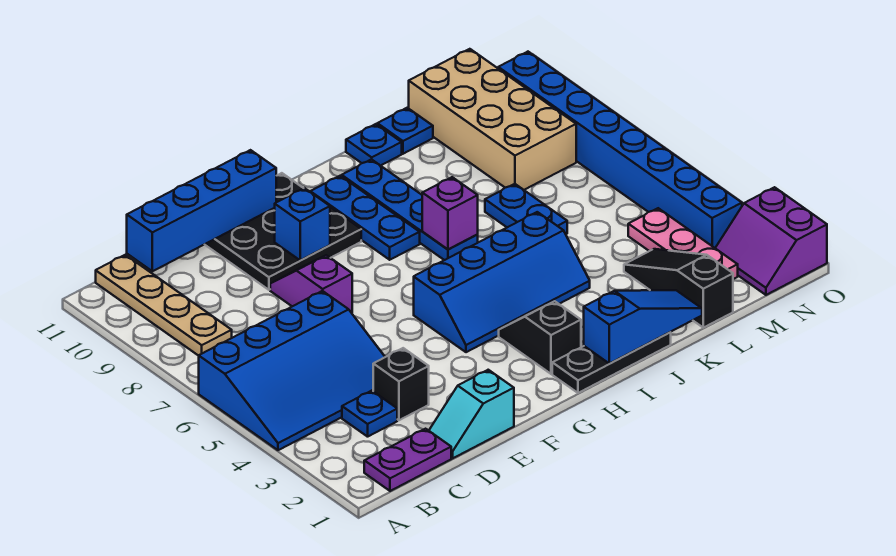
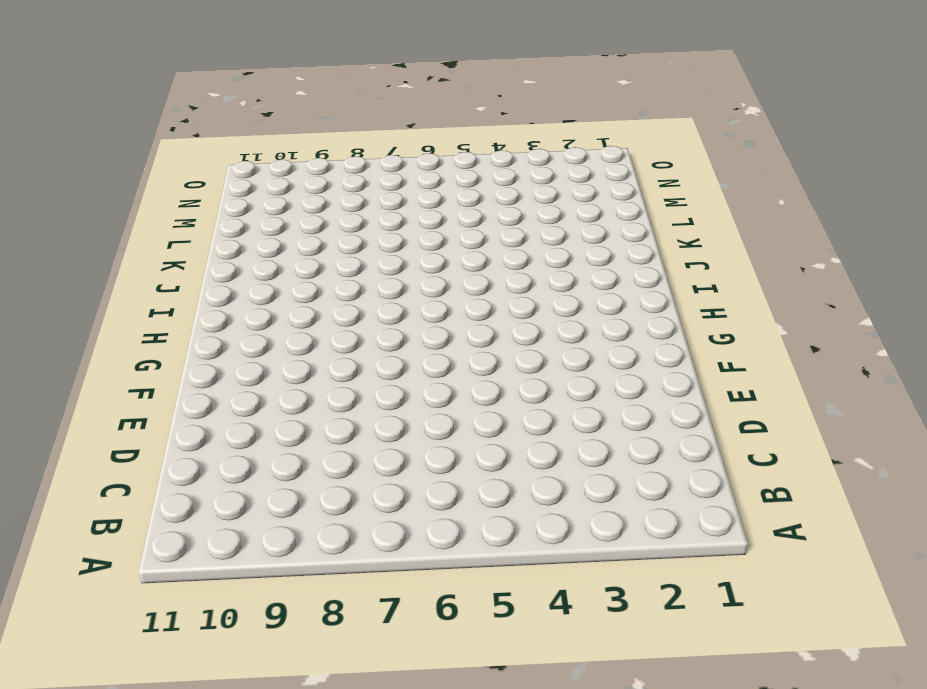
none -> blue 3x4 slope [199,291,385,450]
none -> purple 1x2 plate [364,429,451,491]
none -> tan 1x4 plate [96,255,232,356]

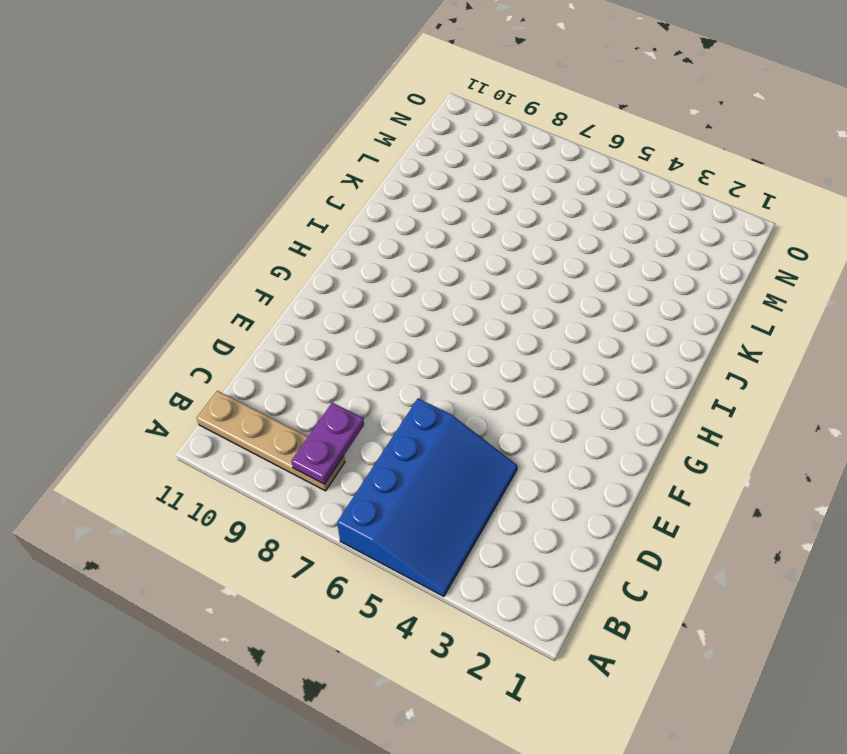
purple 1x2 plate [291,402,364,484] -> purple 1x2 plate moved to [364,429,451,491]
none -> blue 1x1 plate [342,391,397,437]
none -> cyan 1x2 slope [429,370,514,458]
none -> black 1x1 brick [373,348,429,420]

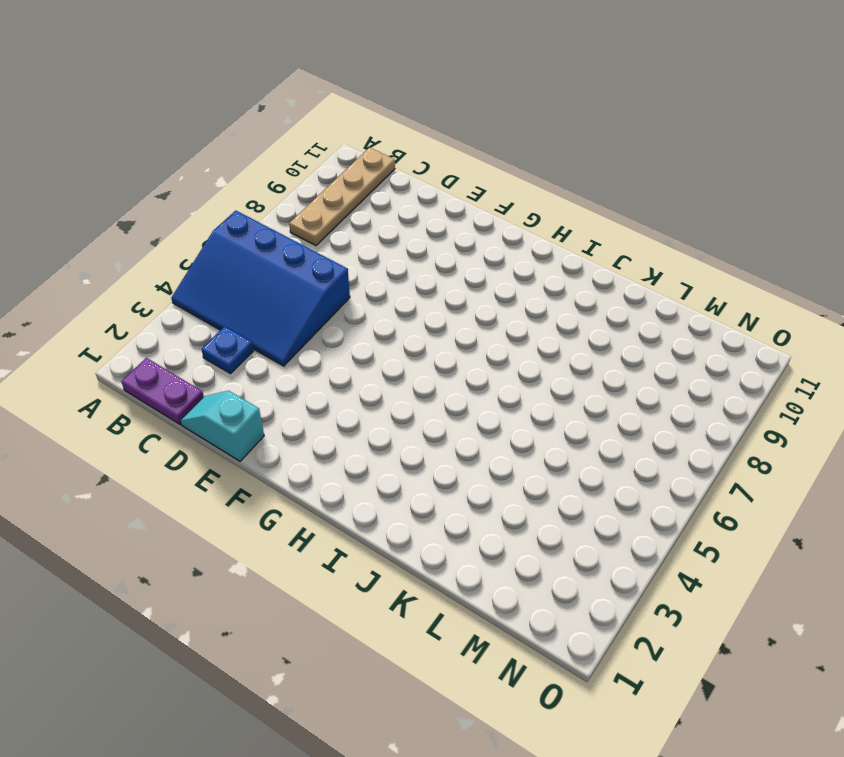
none -> black 1x1 brick [373,348,429,420]
none -> purple 1x2 slope [270,255,352,313]
none -> black 3x3 plate [205,173,361,290]

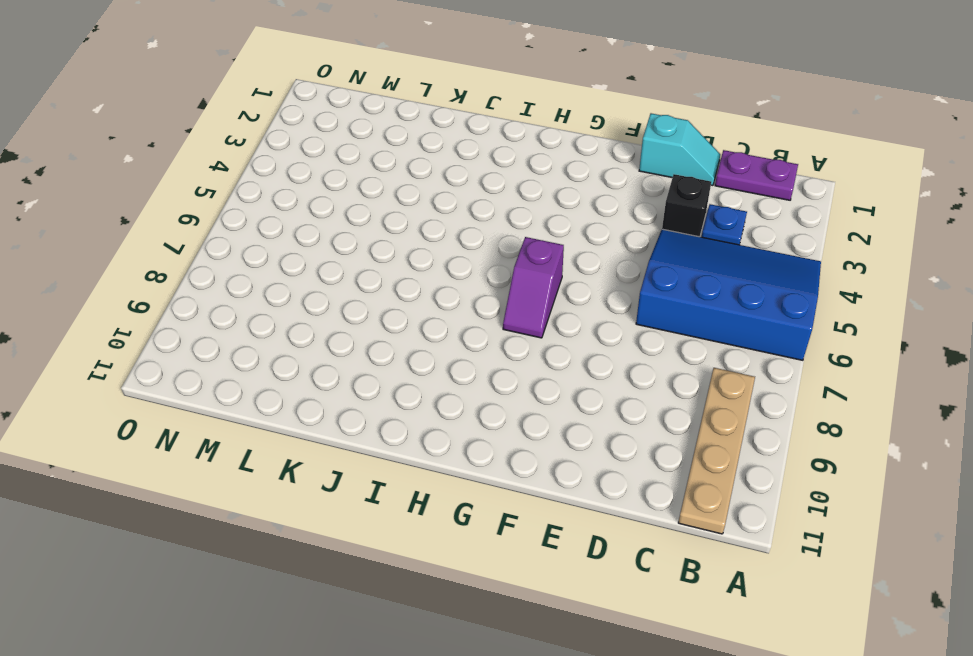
purple 1x2 slope [503,237,564,338] -> purple 1x2 slope moved to [270,255,352,313]
none -> black 3x3 plate [205,173,361,290]
none -> blue 2x4 slope [414,212,590,352]
none -> black 1x3 plate [552,332,671,393]

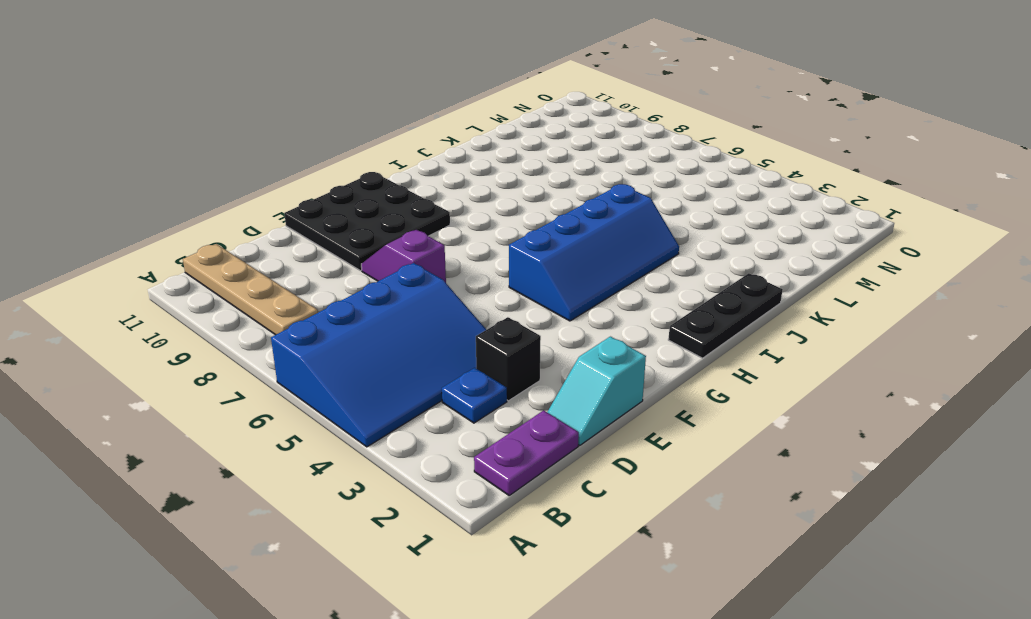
none -> black 1x2 slope [499,301,581,374]
none -> blue 1x3 plate [310,176,420,260]
none -> blue 1x4 plate [342,159,478,260]

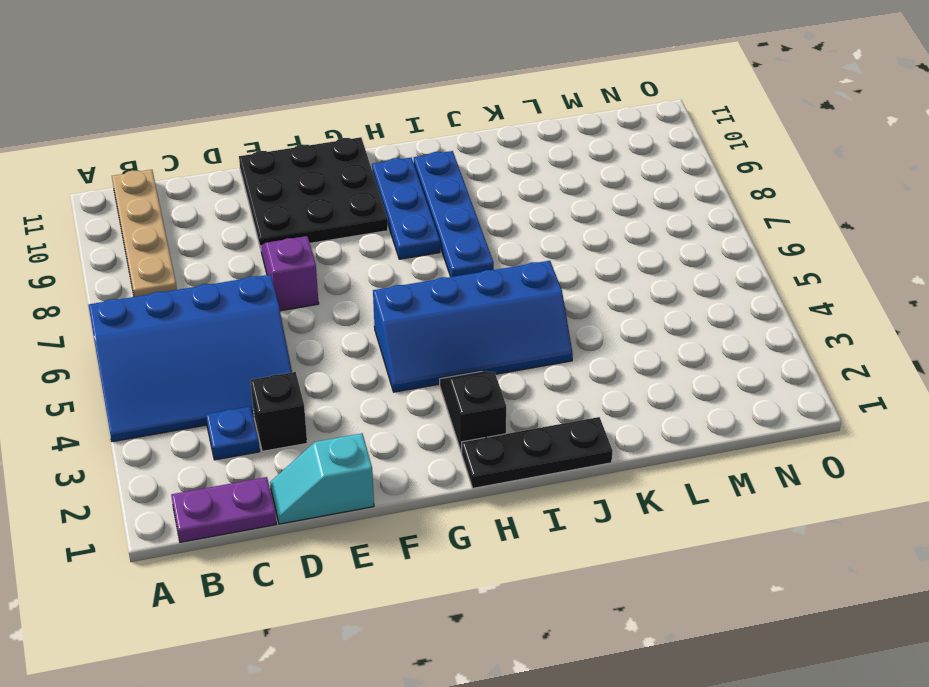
none -> blue 1x1 plate [346,124,402,166]
none -> blue 1x2 plate [485,184,567,234]
none -> blue 1x1 plate [377,108,433,154]

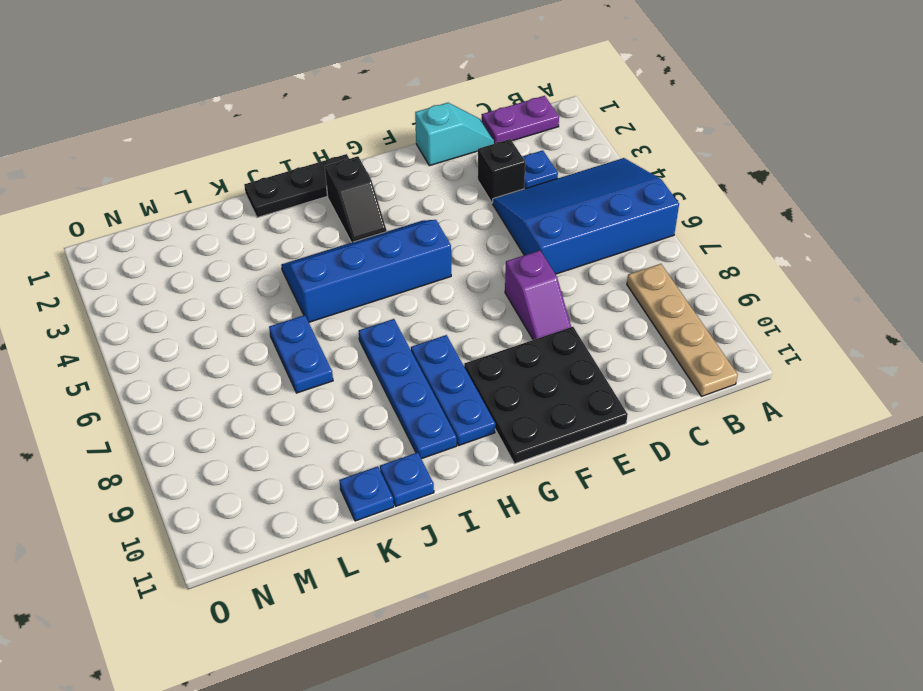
none -> black 1x3 slope [624,249,733,328]
none -> tan 2x4 brick [409,49,576,190]
none -> pink 1x3 plate [628,208,738,279]

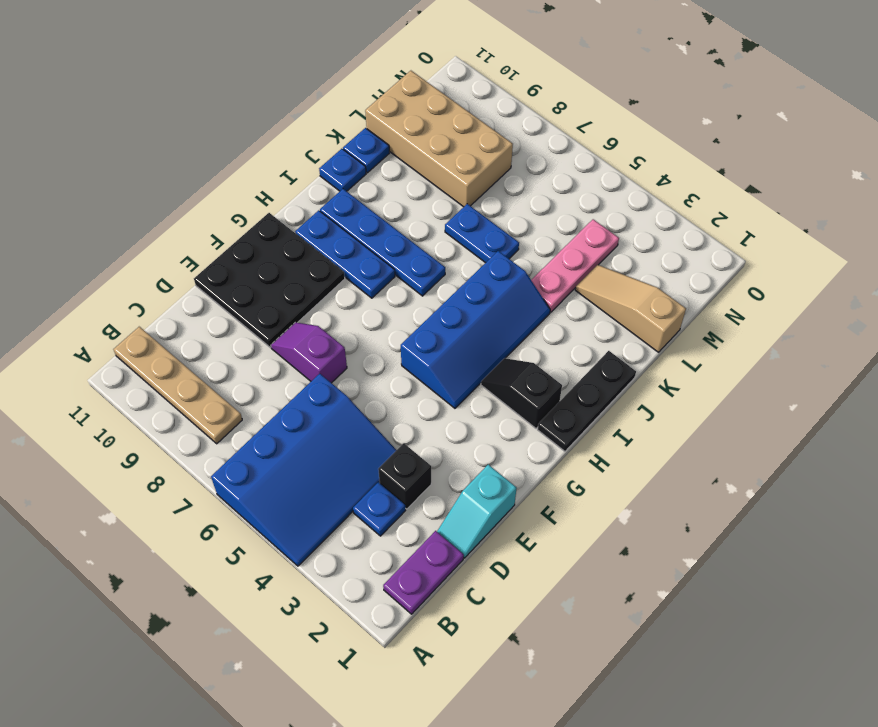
pink 1x3 plate [531,219,619,312] -> pink 1x3 plate turned to [628,208,738,279]
tan 1x3 slope [575,265,686,352] -> black 1x3 slope [624,249,733,328]
none -> purple 2x2 slope [715,187,827,295]
none -> blue 1x8 brick [498,52,742,248]
none -> blue 1x4 brick [127,150,276,271]

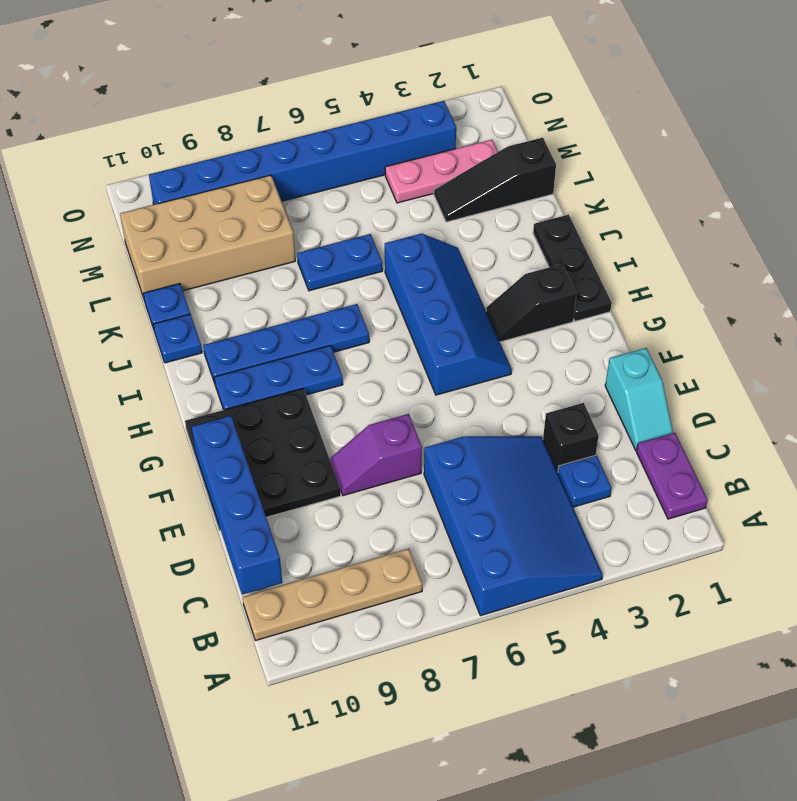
none -> purple 2x2 slope [715,187,827,295]
none -> blue 1x1 brick [275,188,330,260]
none -> blue 1x3 slope [584,290,702,364]

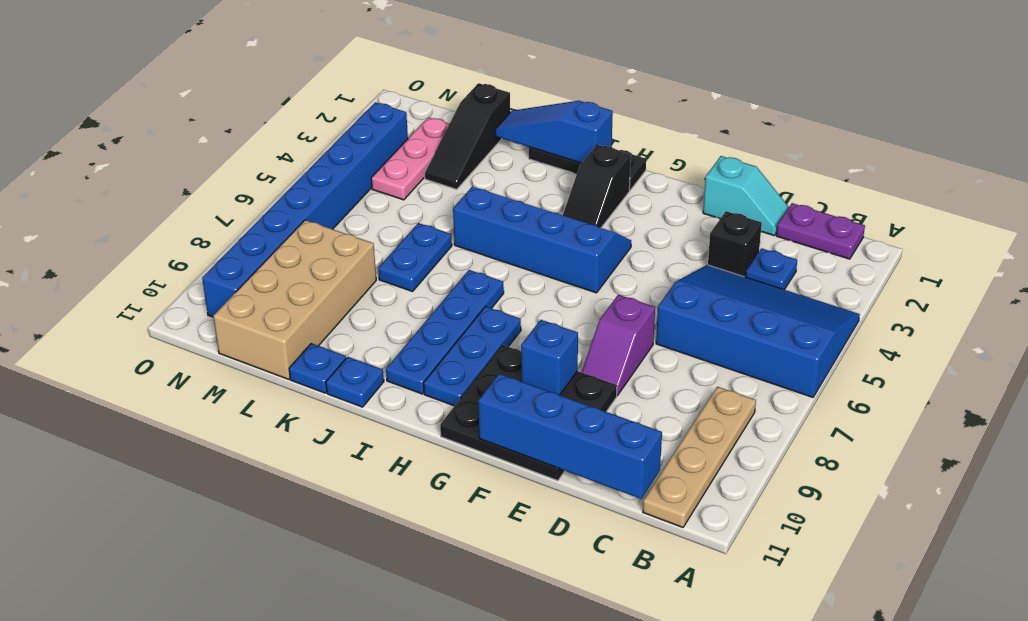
none -> purple 2x2 slope [715,187,827,295]
none -> purple 1x1 brick [422,177,478,249]

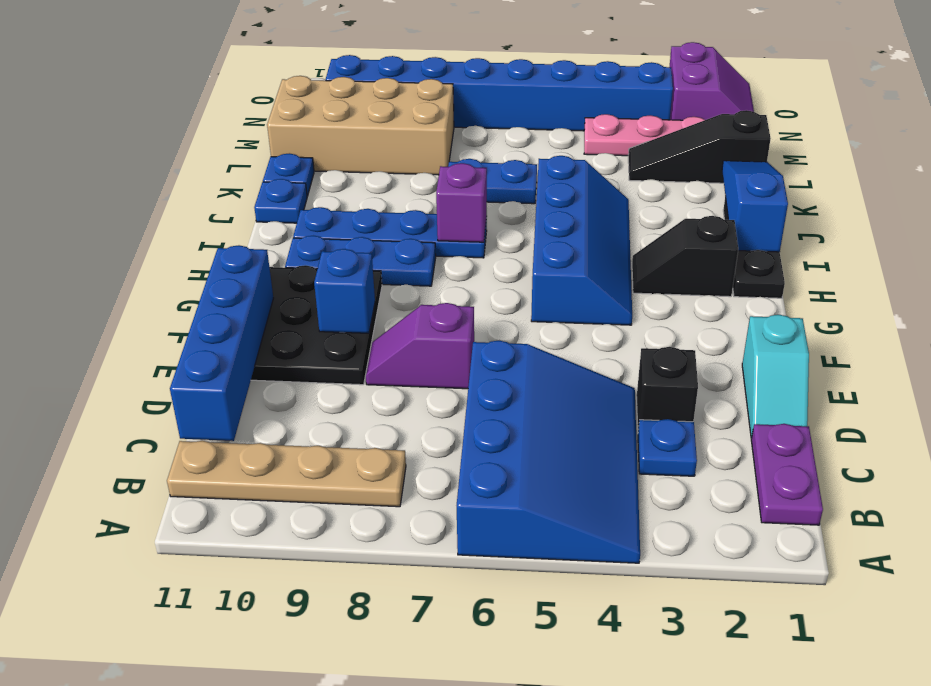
purple 2x2 slope [670,42,754,120] -> purple 2x2 slope turned to [715,187,827,295]

